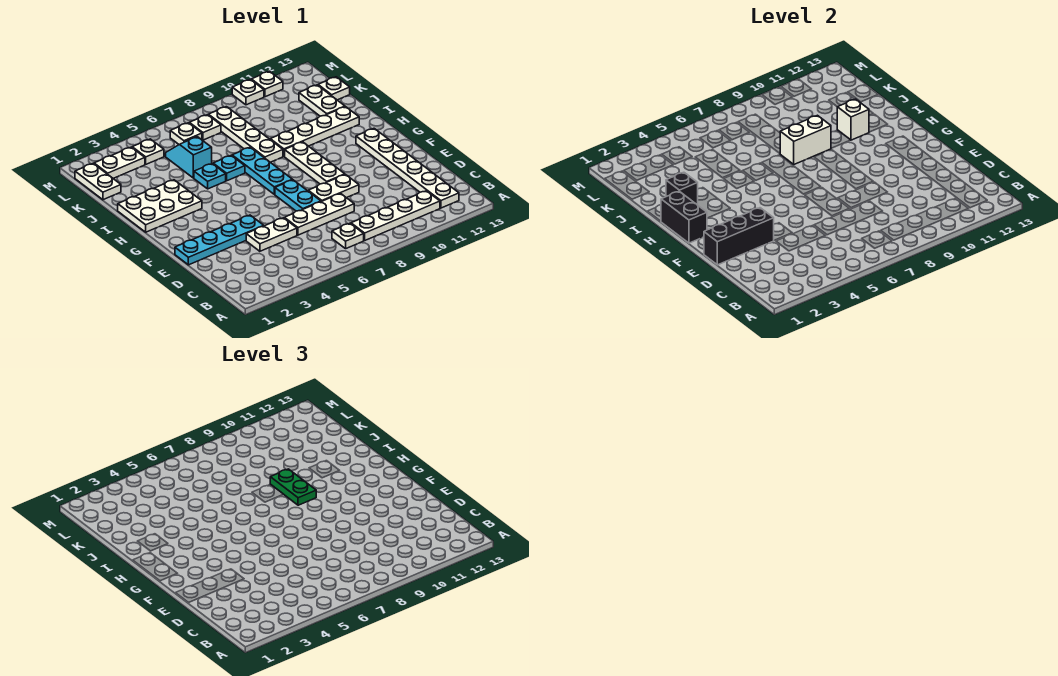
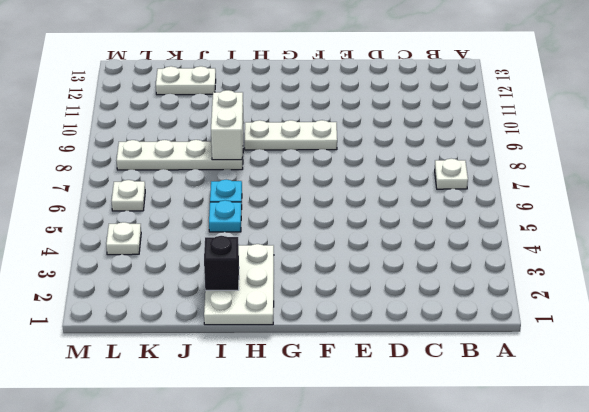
none -> white 1x4 plate [351,191,440,240]
none -> white 1x6 plate [356,129,459,208]
none -> white 1x2 plate [246,218,297,251]
none -> white 1x3 plate [285,193,354,235]

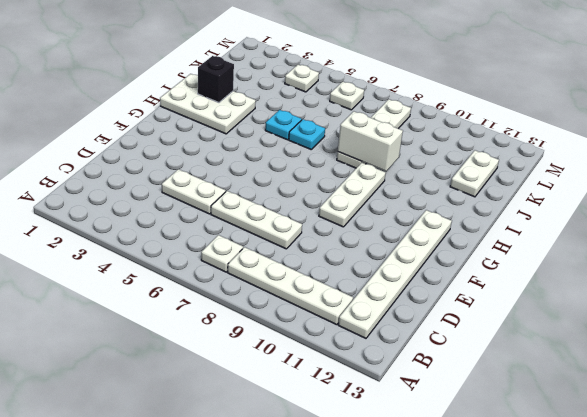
none -> cyan 1x4 plate [175,215,264,265]
none -> cyan 1x2 plate [275,180,321,211]
none -> white 1x2 plate [308,175,359,202]
none -> cyan 1x3 plate [232,147,292,194]

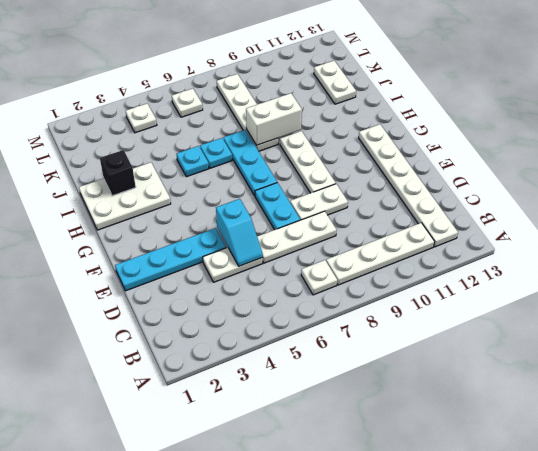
cyan 1x2 slope [216,199,263,266] -> cyan 1x2 slope turned to [166,137,212,178]
none -> white 1x4 plate [270,107,359,156]
none -> white 1x2 plate [75,164,121,200]
none -> white 1x1 plate [318,77,350,100]
none -> white 1x2 plate [94,147,145,179]

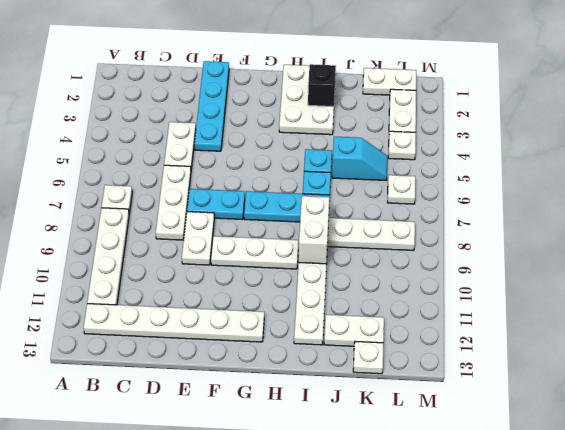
none -> white 1x1 plate [190,115,221,140]
none -> white 1x1 plate [232,80,264,105]
none -> white 1x1 plate [251,71,283,97]
none -> black 1x3 brick [704,208,774,265]

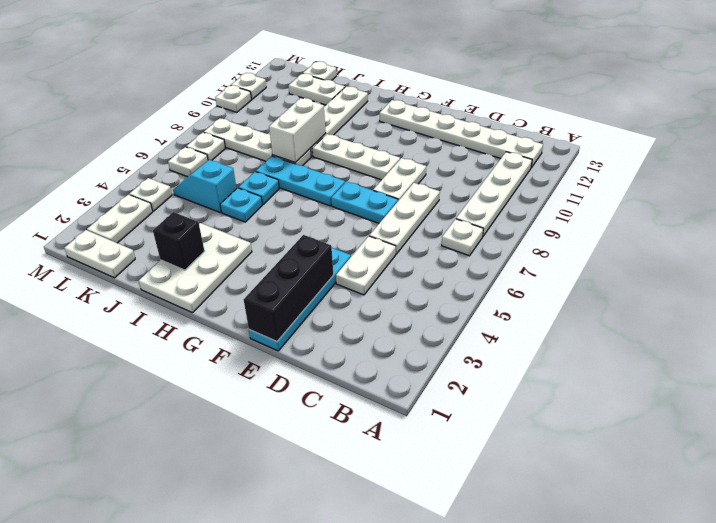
none -> black 1x2 brick [661,191,707,243]
none -> white 1x1 brick [837,99,869,140]
none -> green 1x2 plate [270,469,316,505]

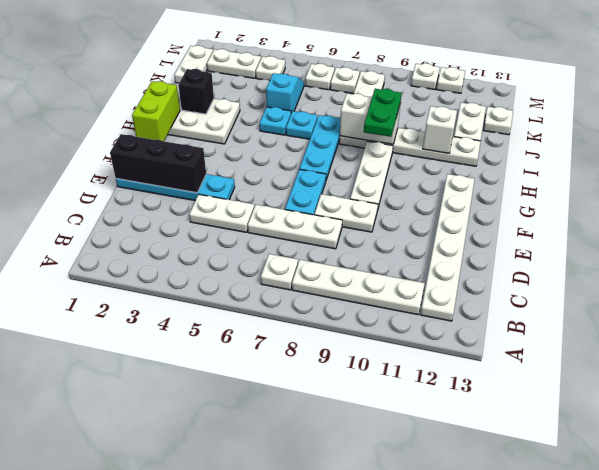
lime 1x2 brick [132,81,180,141] -> black 1x2 brick [661,191,707,243]

